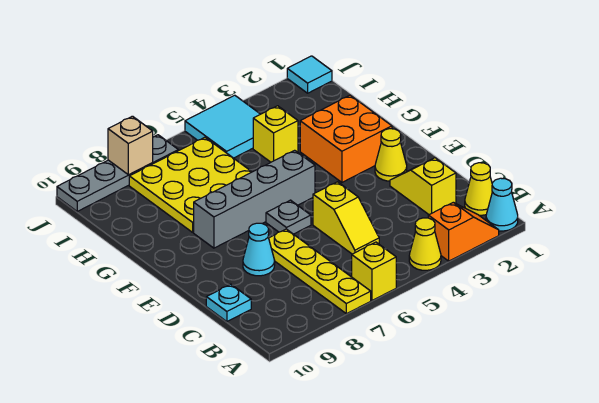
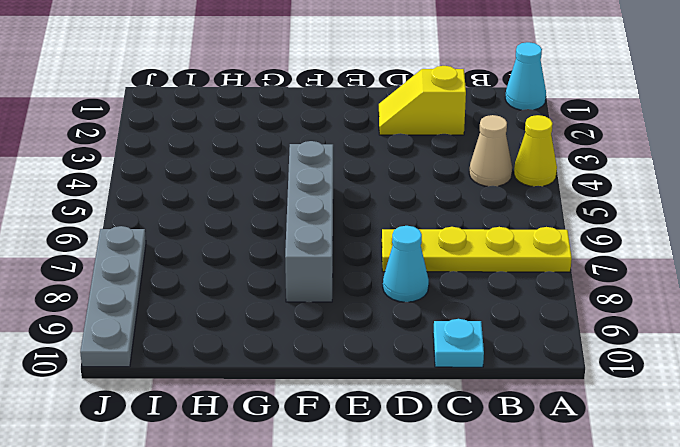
tan 1x1 cone [469,115,512,186] -> none
none -> orange 1x2 slope [428,202,499,261]
none -> yellow 1x1 brick [352,242,396,300]
none -> yellow 1x1 cone [465,163,492,215]

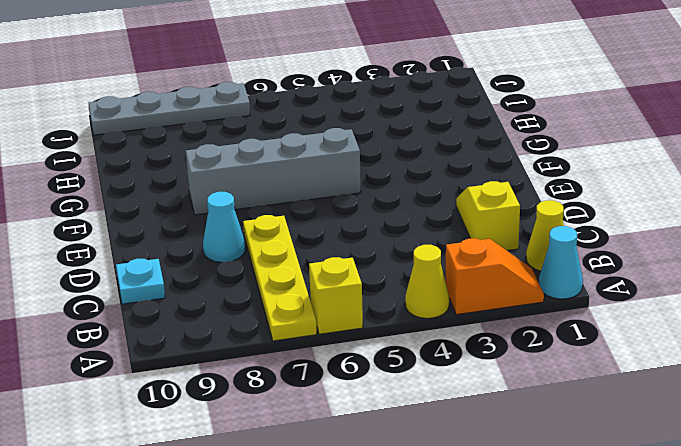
none -> yellow 1x2 slope [313,182,379,254]
none -> yellow 1x1 cone [375,129,407,181]
none -> grey 1x1 plate [266,200,311,234]

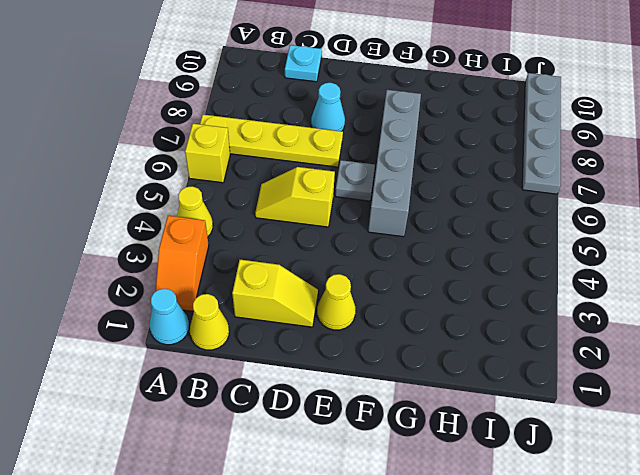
none -> orange 2x2 brick [300,95,392,182]
none -> yellow 3x3 plate [129,137,252,232]
none -> yellow 1x1 brick [253,106,298,162]

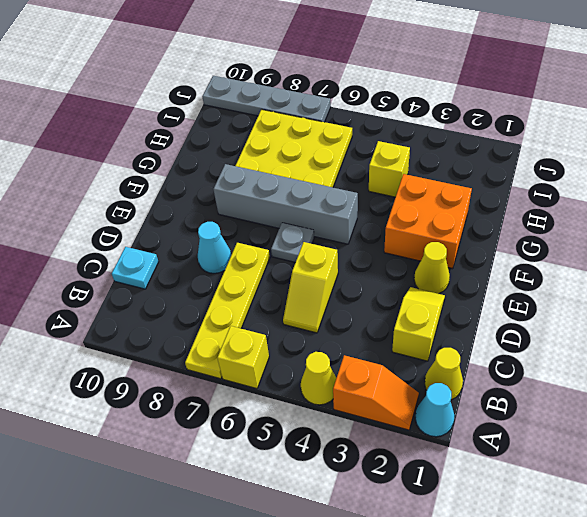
none -> cyan 2x2 tile [185,95,260,158]
none -> cyan 1x1 tile [287,56,332,93]
none -> tan 1x1 brick [108,116,153,175]

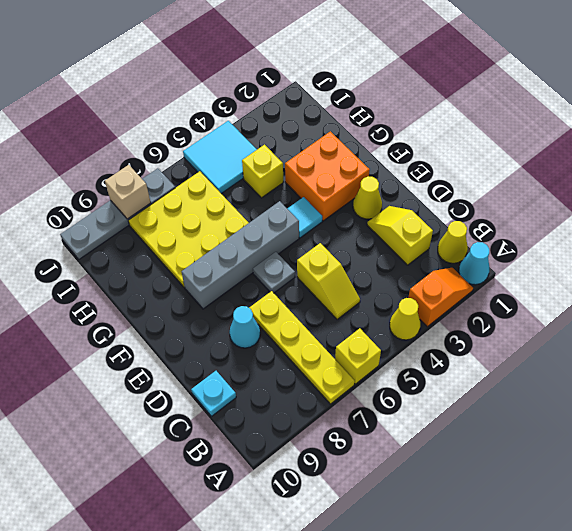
cyan 1x1 tile [287,197,322,238] -> cyan 1x1 tile moved to [287,56,332,93]

